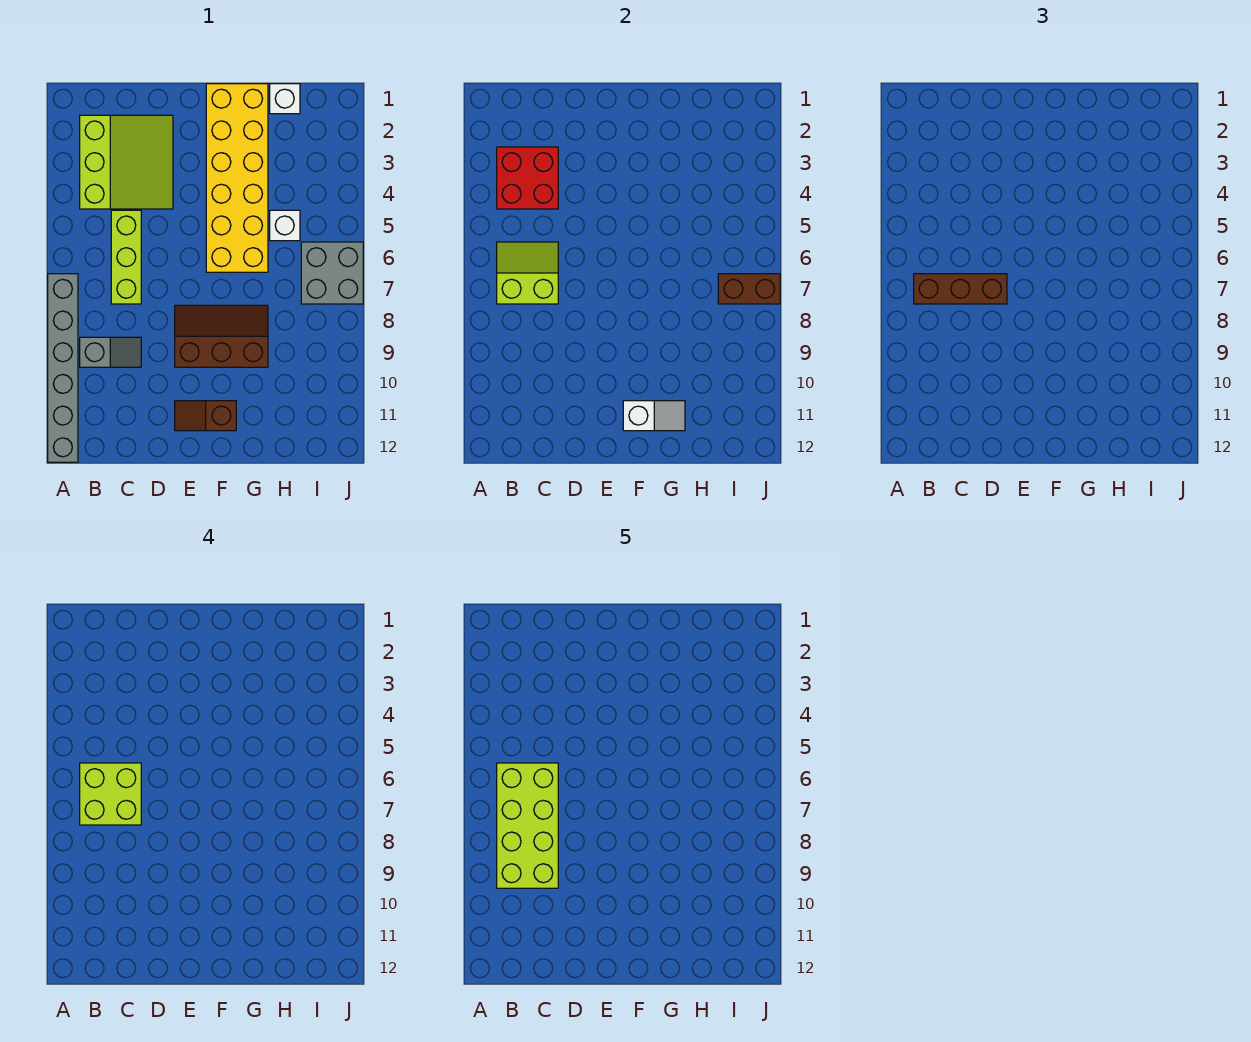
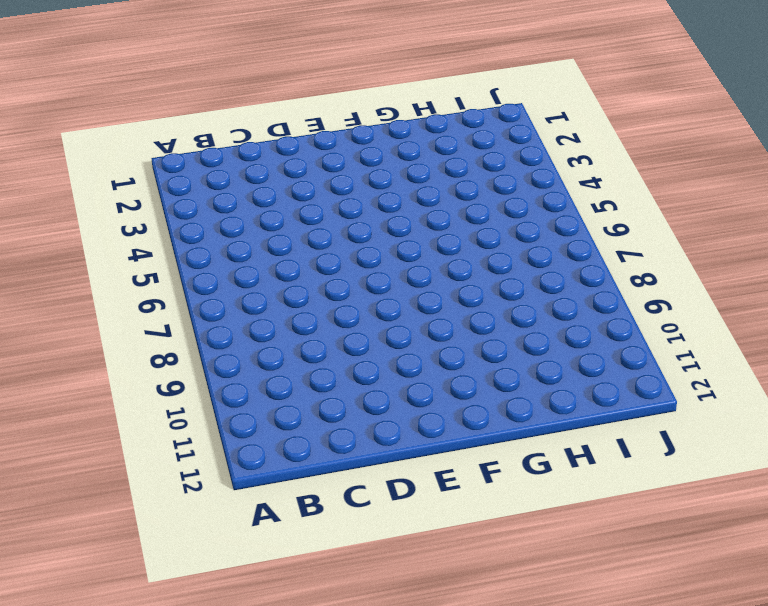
none -> grey 1x6 brick [48,274,78,462]
none -> lime 3x3 slope [80,115,173,209]
none -> grey 1x2 slope [80,337,141,367]

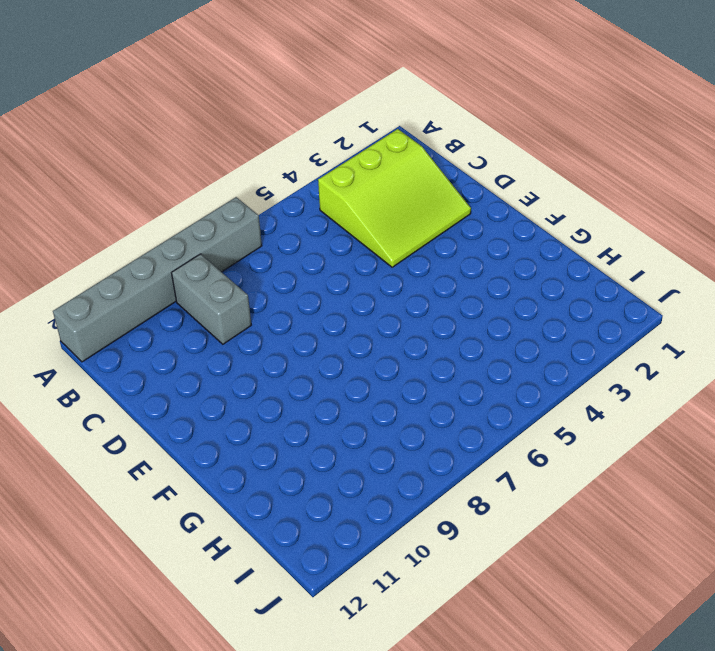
grey 1x2 brick [172,254,251,344] -> grey 1x2 slope [80,337,141,367]
none -> lime 1x3 brick [111,210,141,304]
none -> brown 2x3 slope [175,305,268,367]
none -> brown 1x2 slope [175,401,236,431]

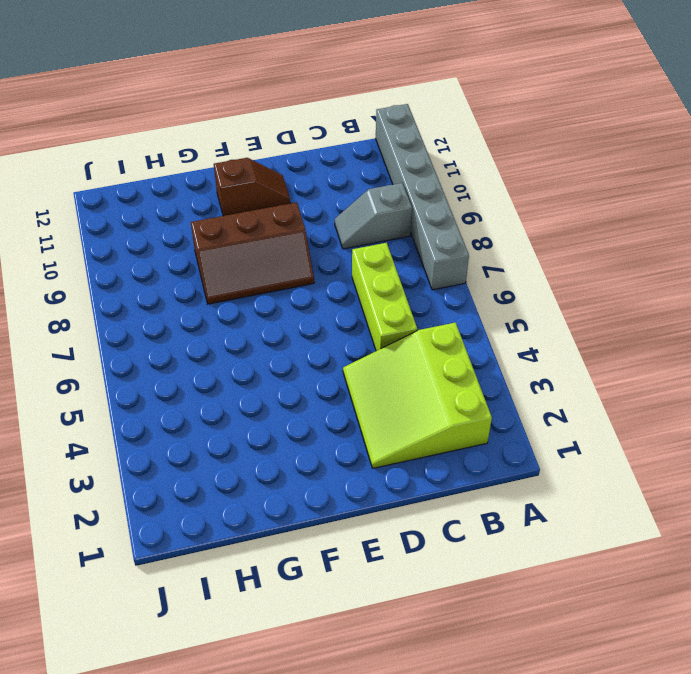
none -> yellow 2x6 brick [206,84,268,272]
none -> white 1x1 brick [270,84,300,114]
none -> white 1x1 brick [270,210,300,241]

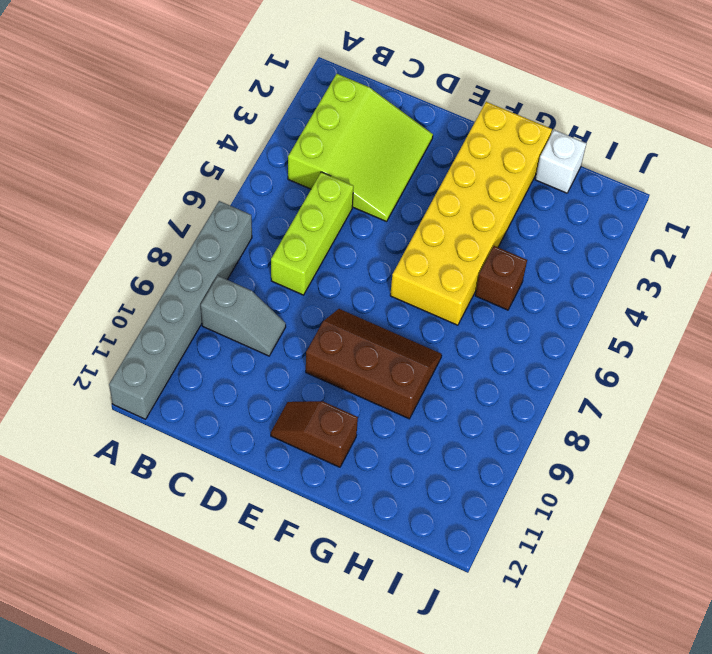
brown 1x1 brick [475,246,527,310] -> white 1x1 brick [270,210,300,241]
none -> grey 2x2 brick [301,242,363,304]
none -> red 2x2 brick [497,147,558,209]
none -> lime 2x2 slope [497,242,558,304]

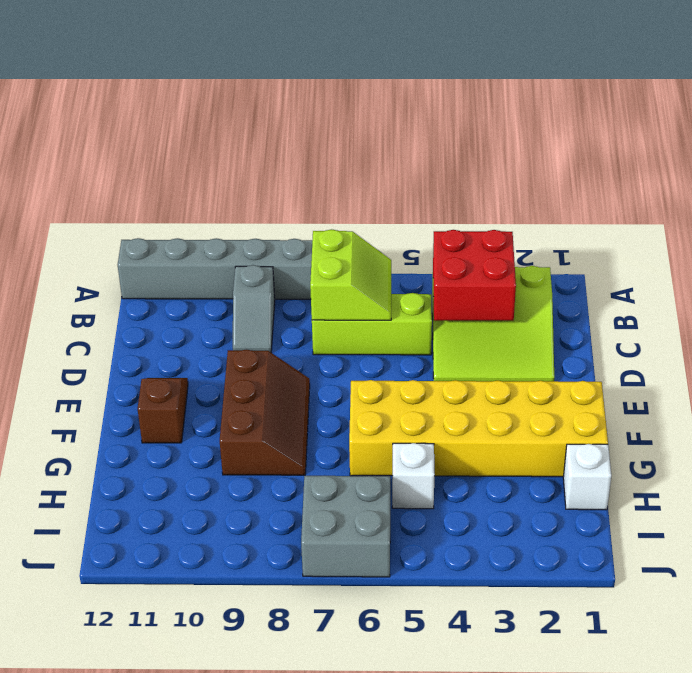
none -> white 1x2 slope [623,401,685,431]
none -> brown 1x2 brick [718,274,780,304]
none -> brown 1x3 brick [914,274,1007,304]

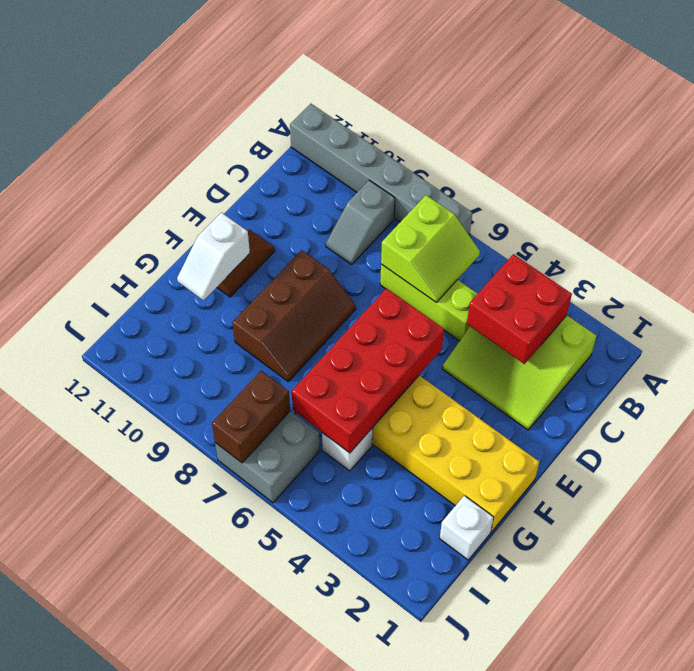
red 2x4 brick [292,288,444,453] -> none
none -> brown 1x3 brick [914,274,1007,304]
none -> lime 2x2 brick [80,763,141,825]
none -> lime 2x4 brick [497,763,558,888]

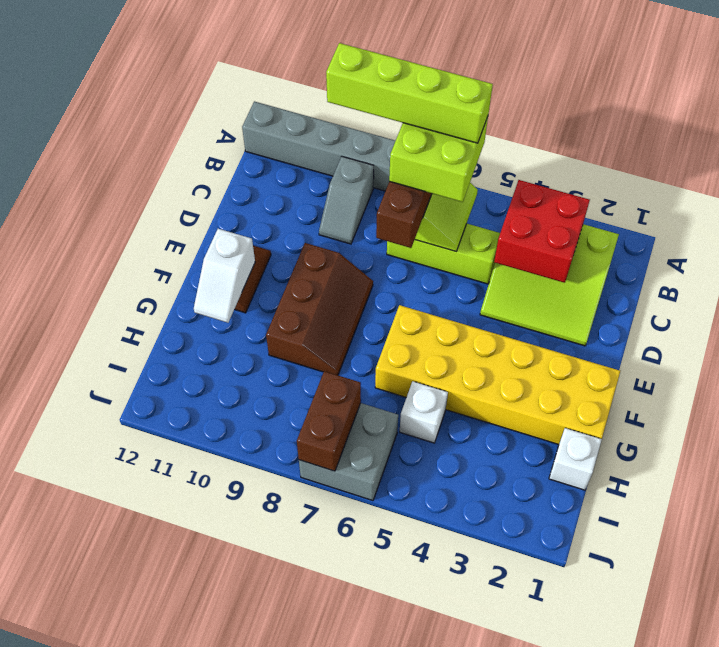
lime 1x4 brick [326,43,493,143] -> lime 2x4 brick [497,763,558,888]

